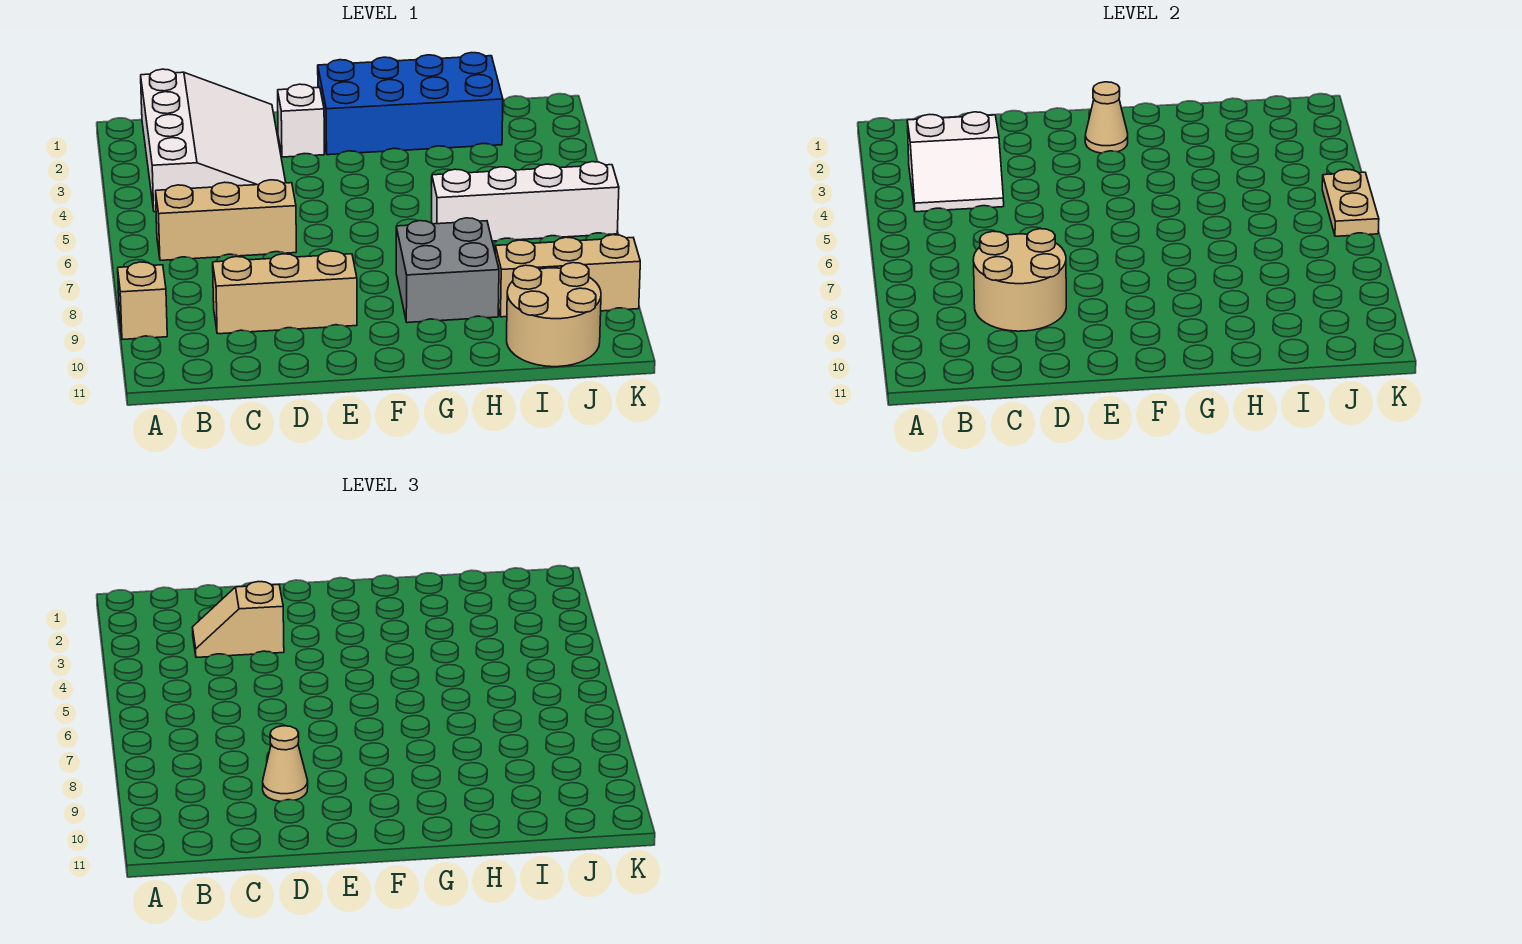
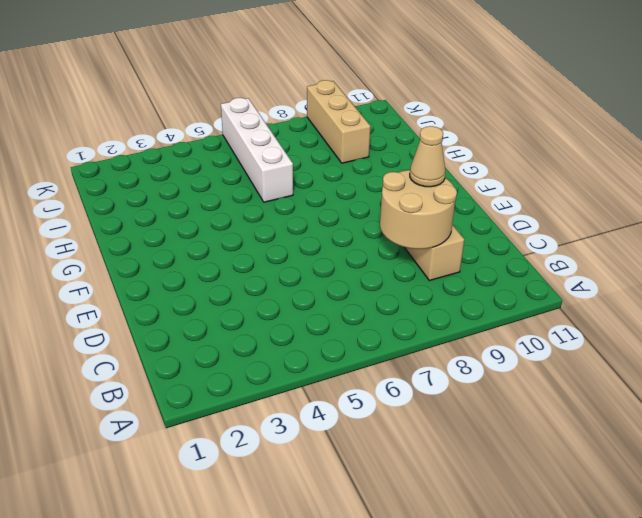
none -> tan 1x1 brick [118,262,167,339]
none -> white 3x4 slope [141,69,286,212]
none -> tan 1x3 brick [156,180,296,260]

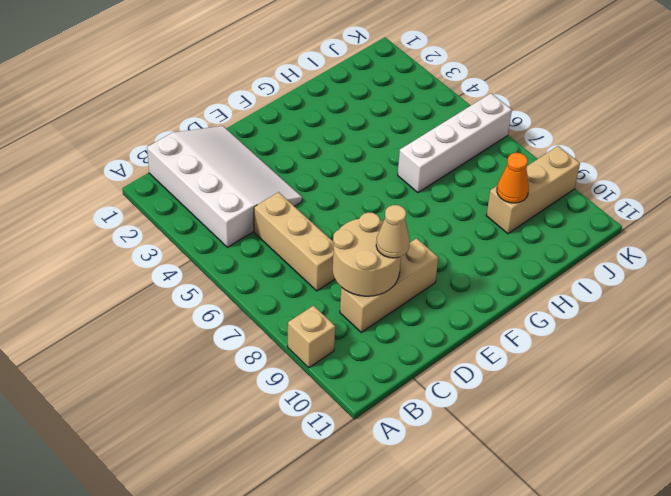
tan 1x3 brick [254,192,335,291] -> tan 1x3 brick turned to [156,180,296,260]
orange 1x1 cone [497,153,529,203] -> none
none -> white 1x1 brick [278,84,324,157]
none -> blue 2x4 brick [318,53,503,155]
none -> grey 2x2 brick [396,218,499,323]

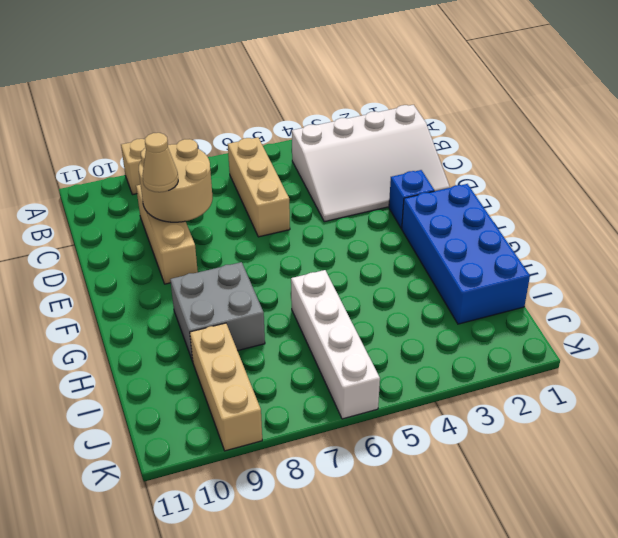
blue 1x1 brick [389,170,434,229] -> white 1x1 brick [278,84,324,157]
none -> tan 2x2 round brick [507,263,601,367]
none -> white 2x2 slope [907,112,1004,212]
none -> tan 1x1 cone [1085,82,1128,153]

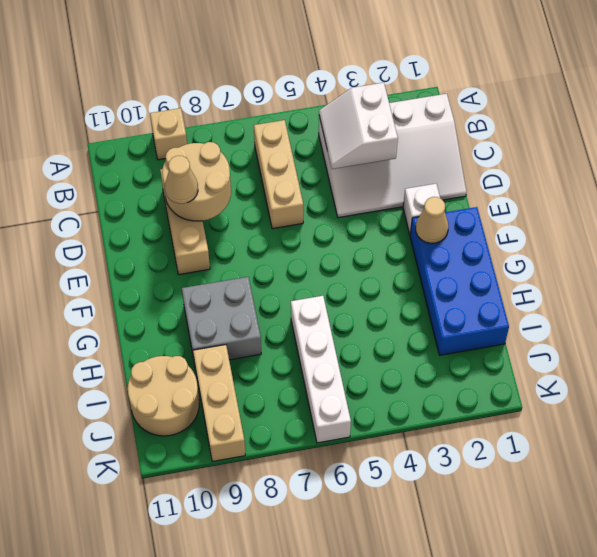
none -> tan 1x2 plate [1322,169,1379,236]
none -> tan 1x2 slope [193,582,284,657]

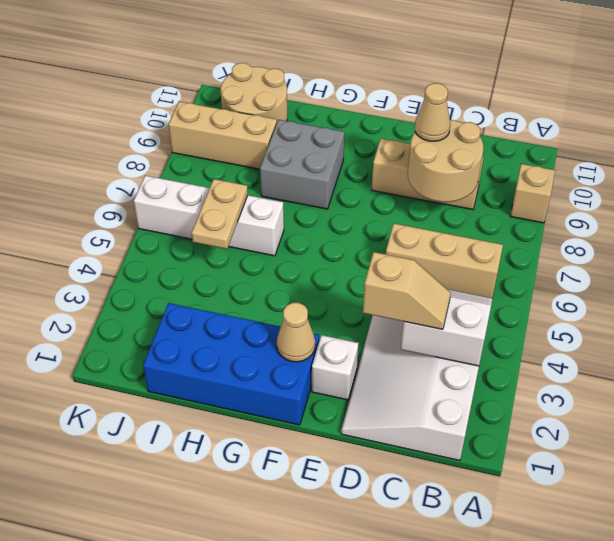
tan 1x2 plate [192,179,248,249] -> tan 1x2 plate moved to [1322,169,1379,236]

